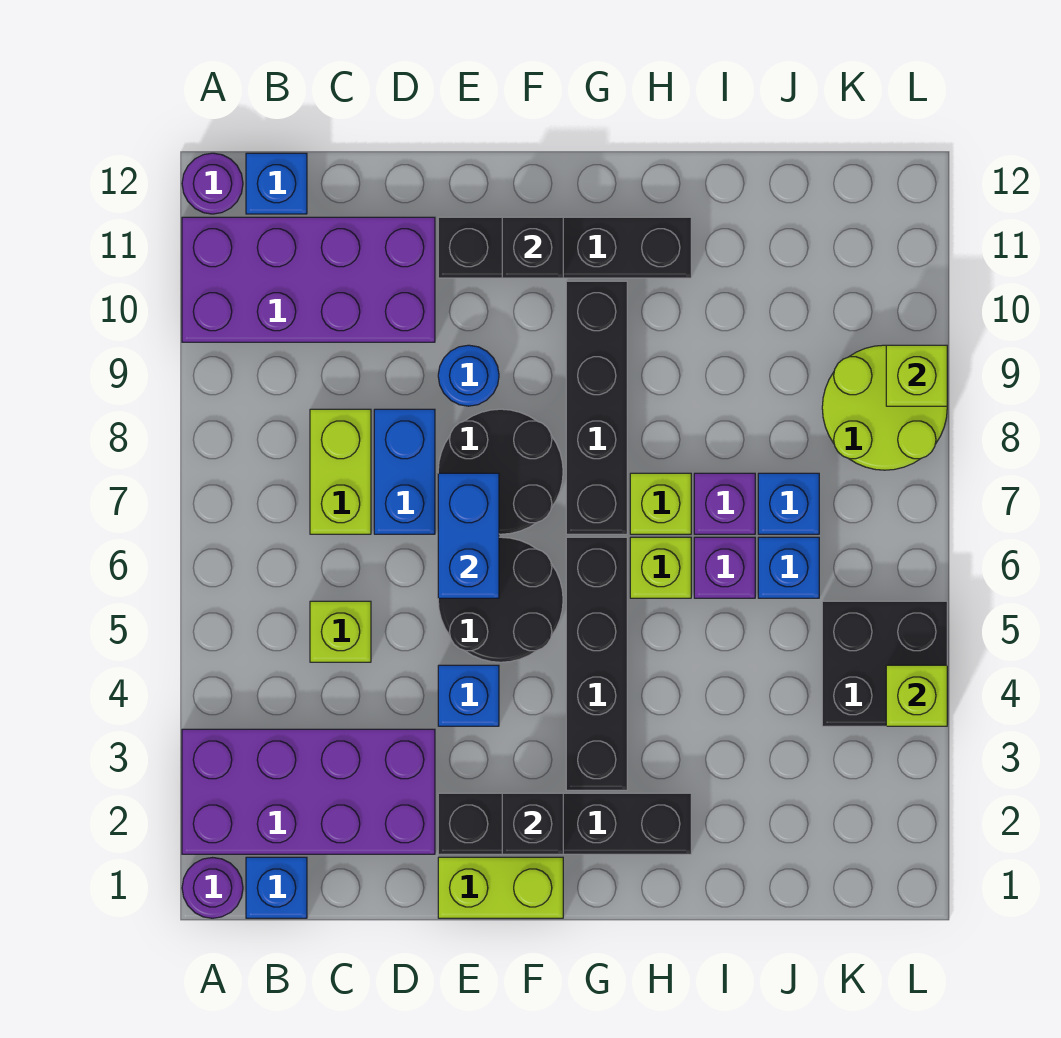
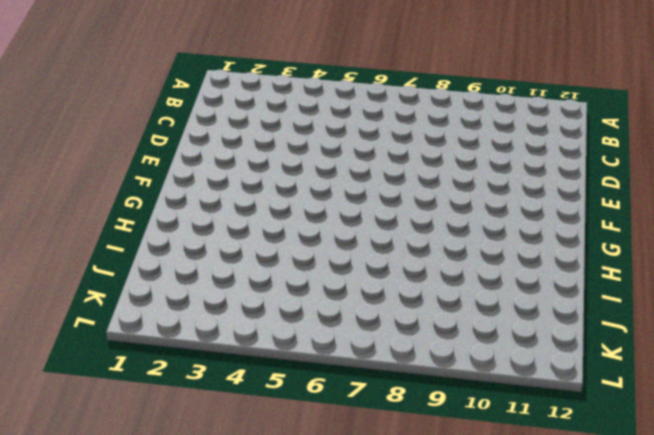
none -> purple 1x1 round brick [182,858,243,918]
none -> purple 2x4 brick [182,729,435,854]
none -> purple 2x4 brick [182,217,435,342]
none -> purple 1x1 round brick [182,153,243,214]

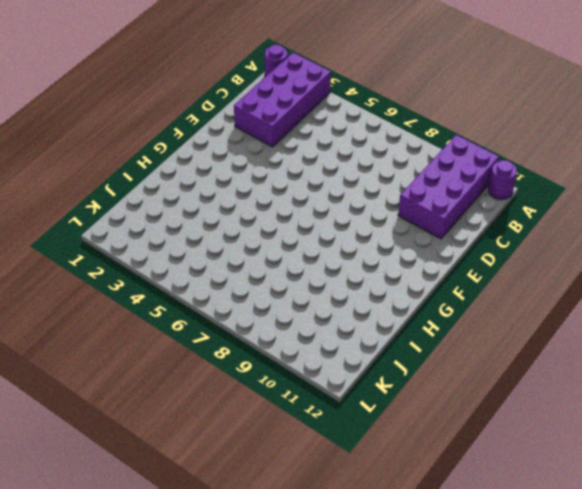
none -> blue 1x1 brick [246,857,307,918]
none -> blue 1x1 brick [246,153,307,214]
none -> lime 1x1 brick [310,601,371,662]
none -> lime 1x2 brick [310,409,371,534]

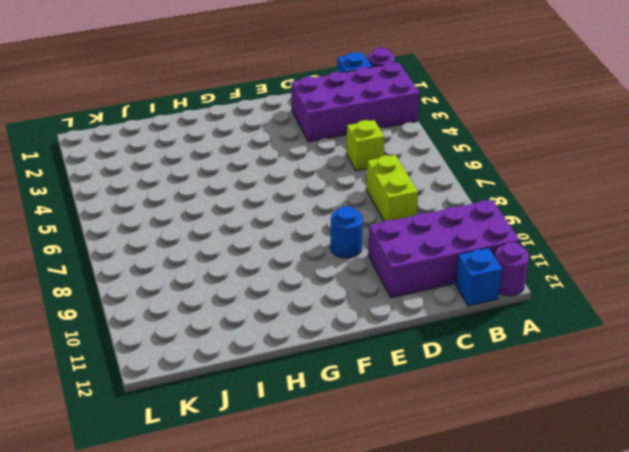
none -> blue 1x2 brick [374,409,435,534]
none -> lime 1x2 brick [438,857,563,918]
none -> black 1x4 brick [438,793,691,854]
none -> blue 1x1 brick [438,665,499,726]

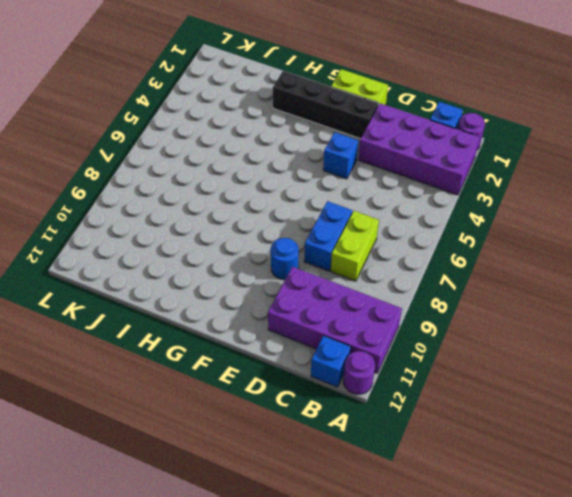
none -> lime 1x1 brick [310,601,371,662]
none -> black 2x2 round brick [438,537,563,662]
none -> black 2x2 round brick [438,409,563,534]
none -> black 1x4 brick [438,217,691,278]

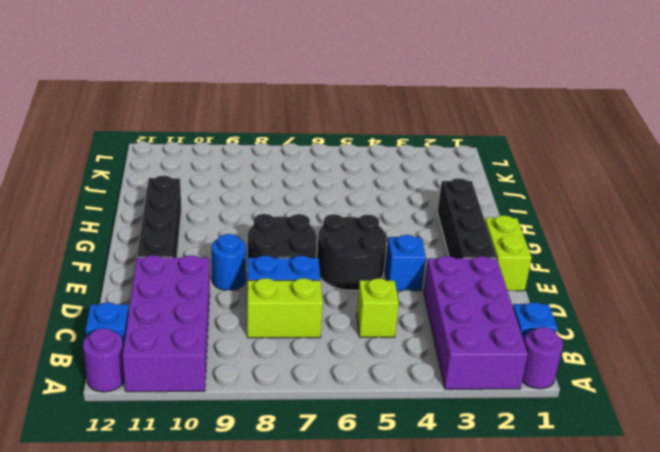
none -> black 1x4 brick [566,537,627,790]
none -> black 1x4 brick [566,281,627,534]
none -> lime 1x1 brick [630,537,691,598]
none -> lime 1x1 brick [630,473,691,534]

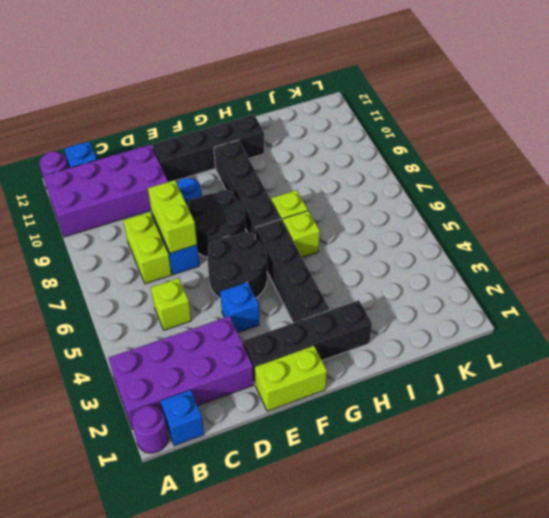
lime 1x2 brick [148,180,197,253] -> none
none -> purple 1x1 brick [694,537,755,598]
none -> purple 1x1 brick [694,473,755,534]
none -> blue 1x1 brick [758,537,819,598]
none -> blue 1x1 brick [758,473,819,534]

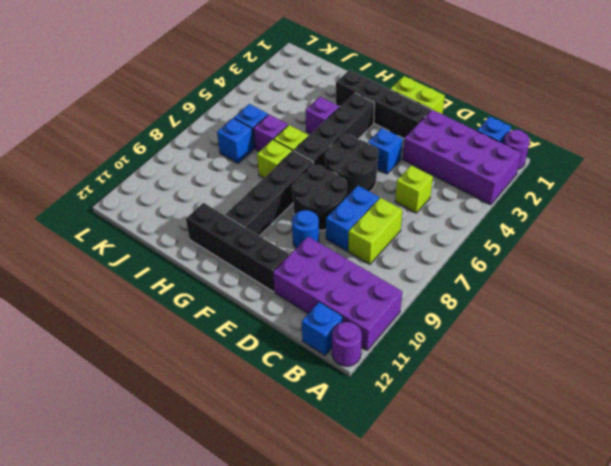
purple 1x1 brick [305,97,339,134] -> purple 1x1 brick moved to [694,473,755,534]
none -> black 2x2 brick [822,601,947,726]
none -> lime 2x2 round brick [822,345,947,470]
none -> blue 1x2 brick [438,473,499,598]
none -> black 1x1 brick [502,793,563,854]

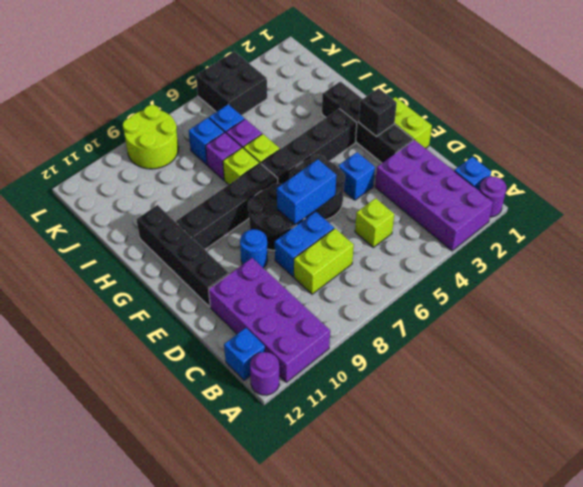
none -> black 1x1 brick [502,217,563,278]
none -> lime 1x1 brick [886,665,947,726]
none -> lime 1x1 brick [886,345,947,406]

